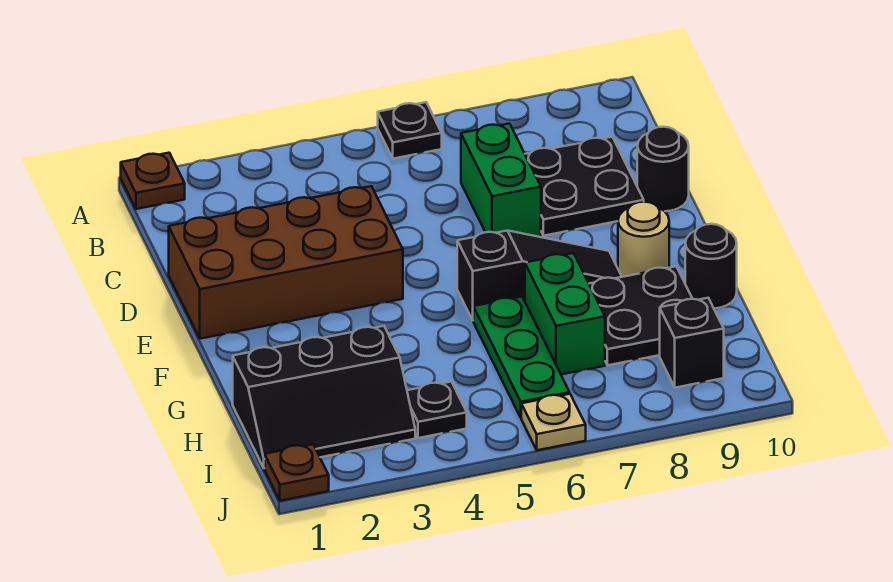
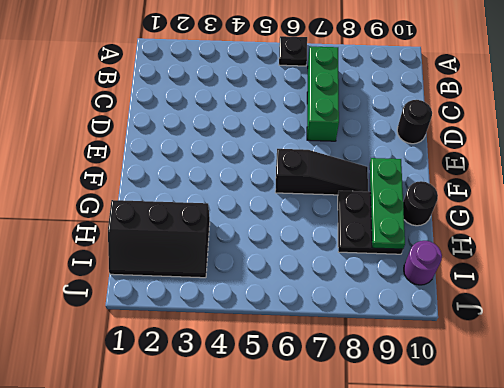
green 1x3 brick [307,46,339,141] -> green 1x2 brick [461,124,541,237]
green 1x3 plate [370,158,405,249] -> green 1x3 plate moved to [473,297,570,417]
purple 1x1 round brick [404,241,442,285] -> none
none -> brown 1x1 plate [121,153,185,209]
none -> black 2x2 plate [525,137,644,236]
none -> brown 2x4 brick [169,186,403,339]

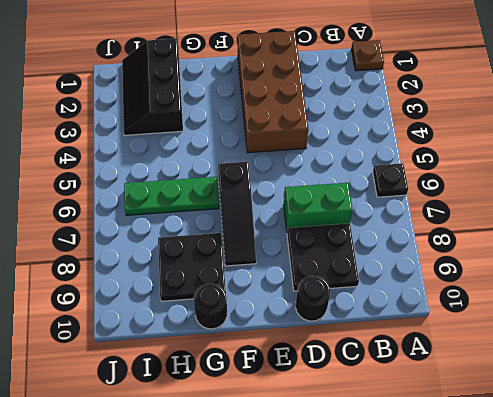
none -> tan 1x1 round brick [618,202,669,277]
none -> green 1x2 brick [525,253,605,374]
none -> black 1x1 plate [407,382,467,438]

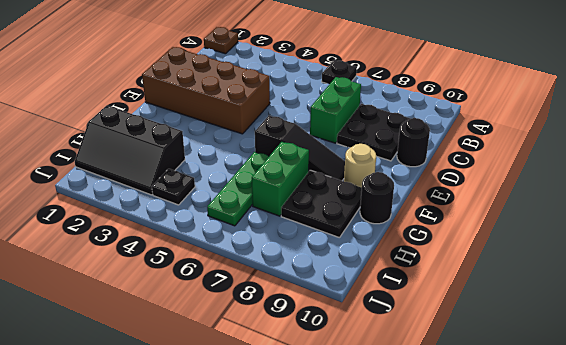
none -> black 1x1 brick [660,298,724,388]
none -> brown 1x1 plate [265,444,329,501]
none -> tan 1x1 plate [521,394,586,450]

